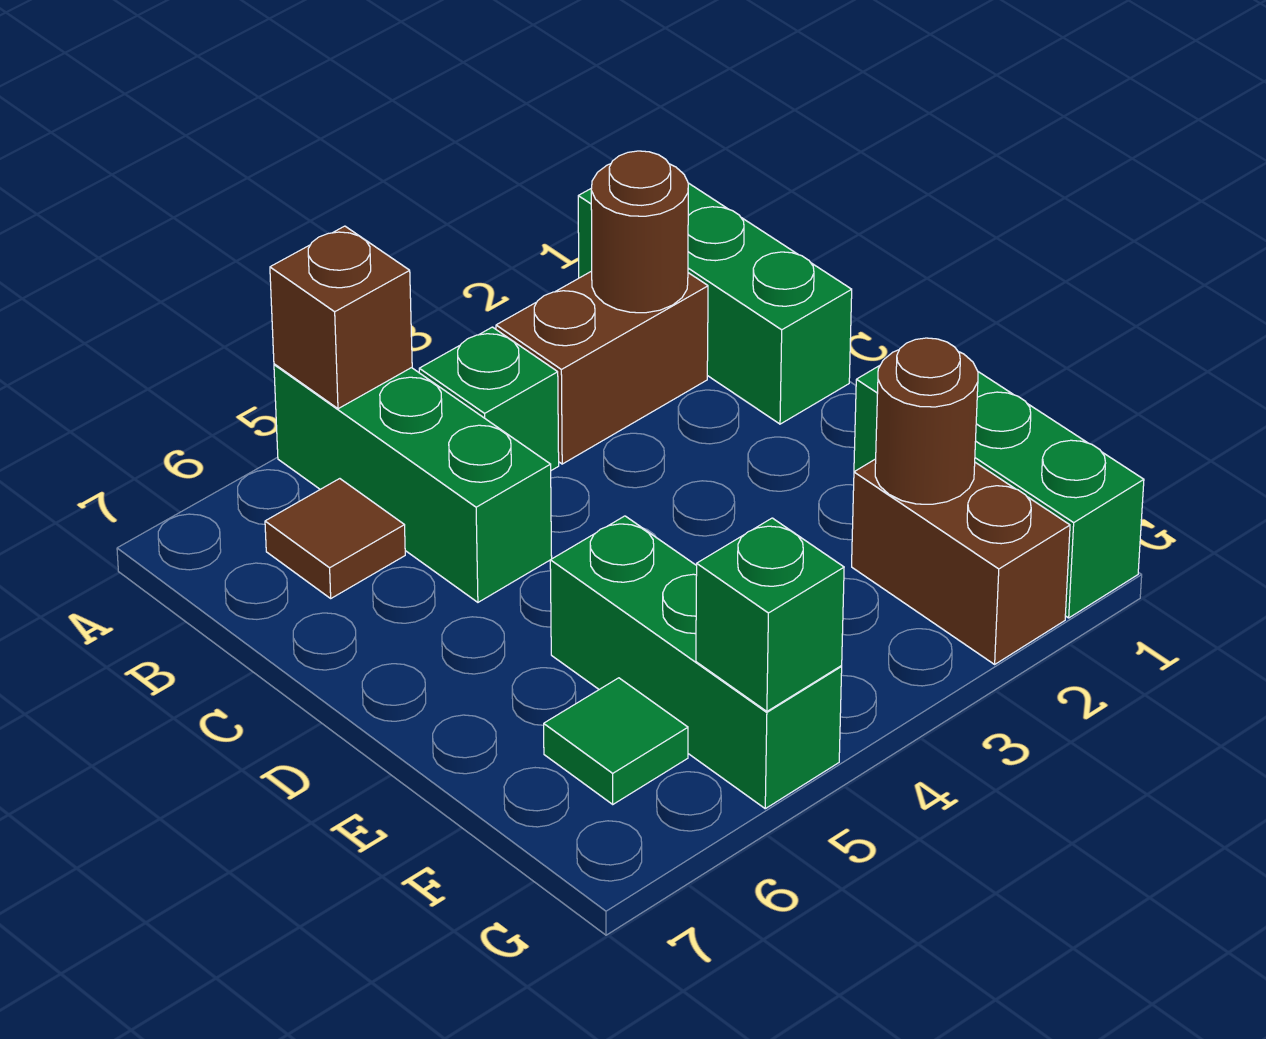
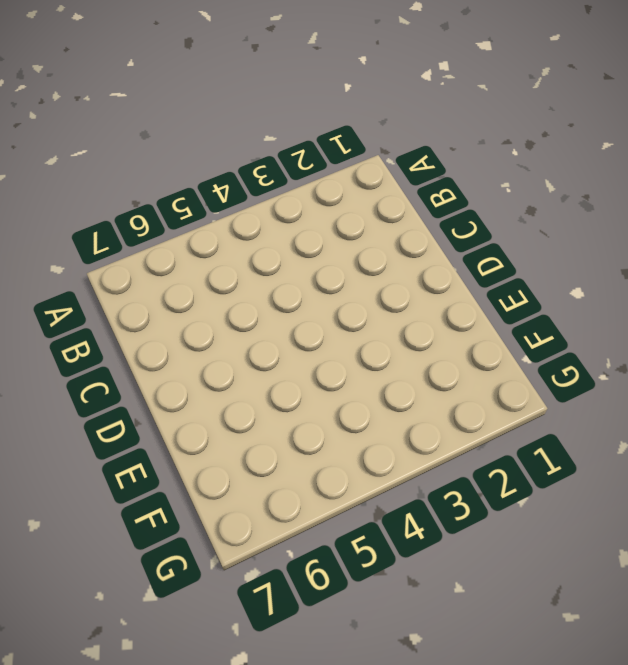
none -> green 1x3 brick [578,183,852,424]
none -> green 1x3 brick [274,364,552,602]
none -> brown 1x2 brick [496,271,708,464]

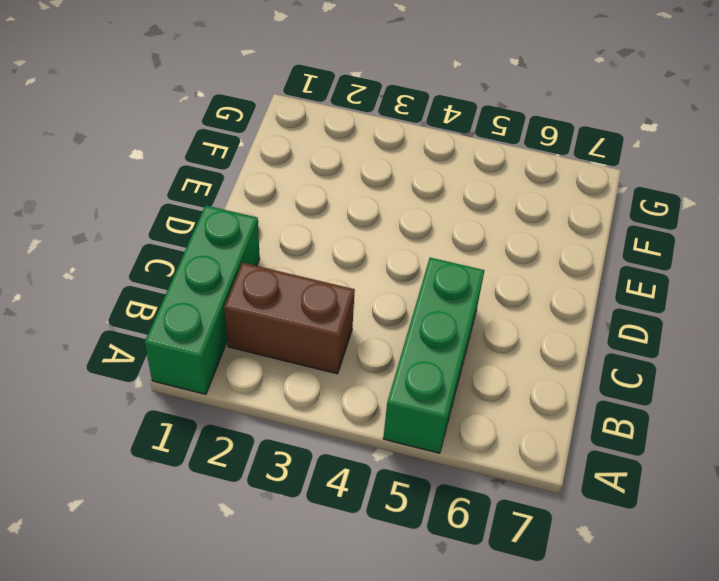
none -> green 1x1 brick [419,327,559,470]
none -> brown 1x1 tile [265,479,405,598]
none -> green 1x3 brick [854,366,1144,618]

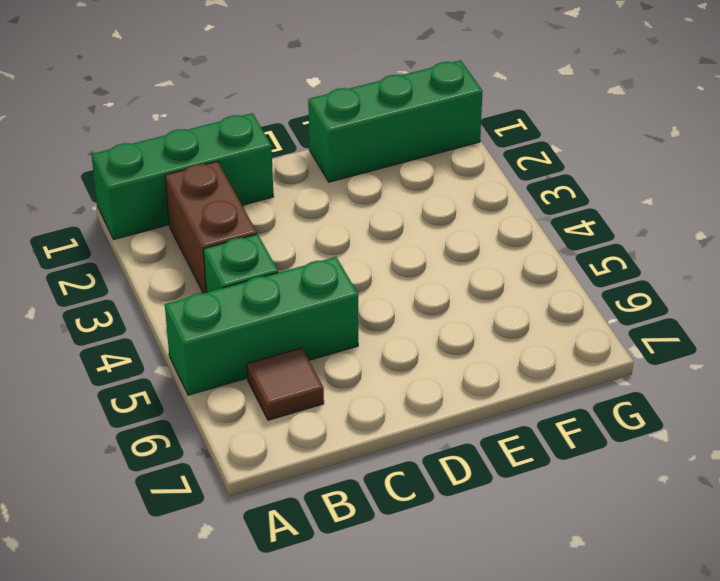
none -> green 1x3 brick [550,516,842,809]
none -> brown 1x2 brick [852,459,1070,664]
none -> green 1x1 tile [544,678,688,804]

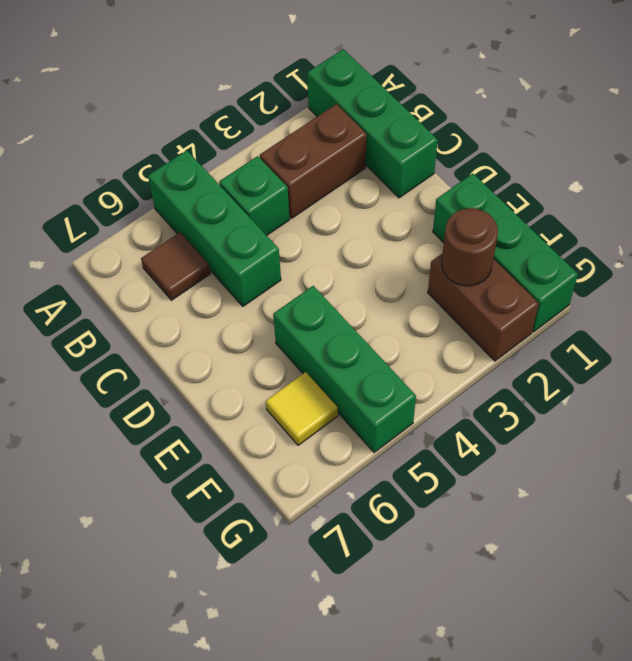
yellow 1x1 tile [266,372,338,445] -> green 1x1 tile [544,678,688,804]
none -> brown 1x1 brick [270,226,412,409]
none -> brown 1x1 round brick [591,151,688,313]
none -> green 1x1 brick [696,518,844,711]

